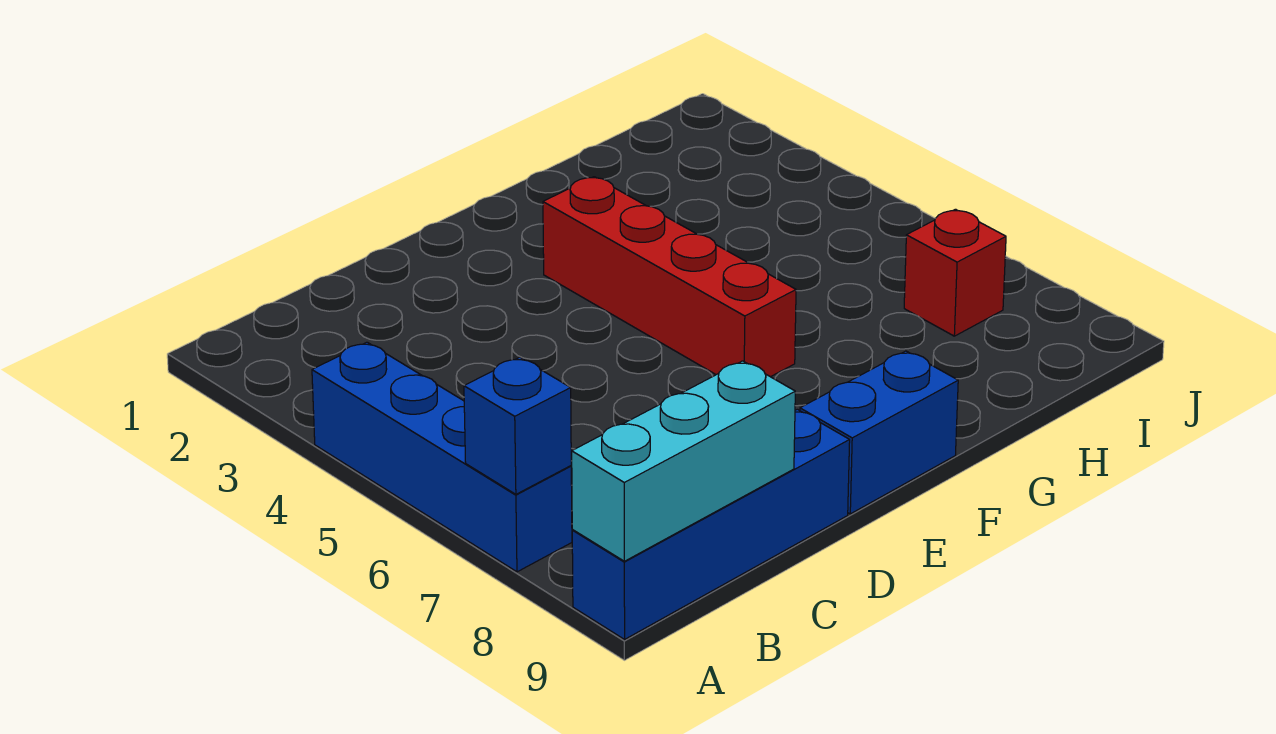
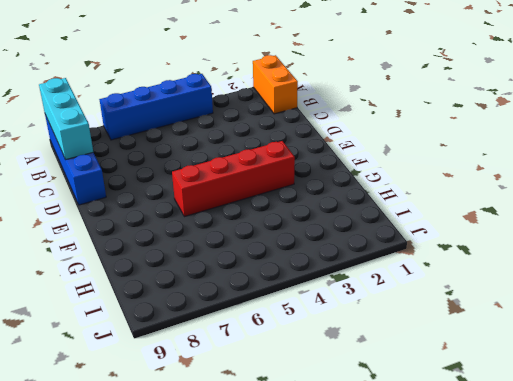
orange 1x2 brick [253,55,298,114] -> none
none -> blue 1x2 brick [800,351,958,514]
none -> red 1x1 brick [904,209,1006,336]

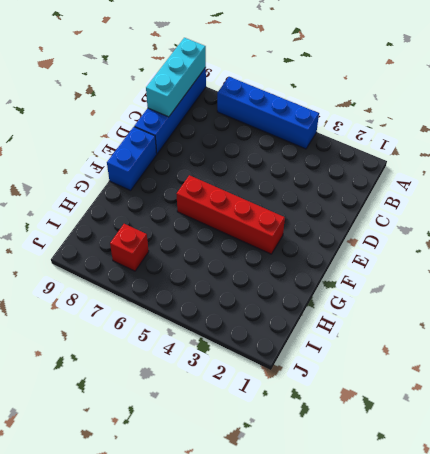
none -> blue 1x1 brick [464,357,571,494]

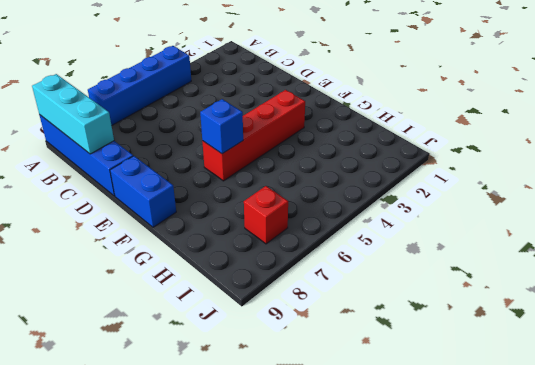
blue 1x1 brick [200,99,243,154] -> blue 1x1 brick moved to [464,357,571,494]

